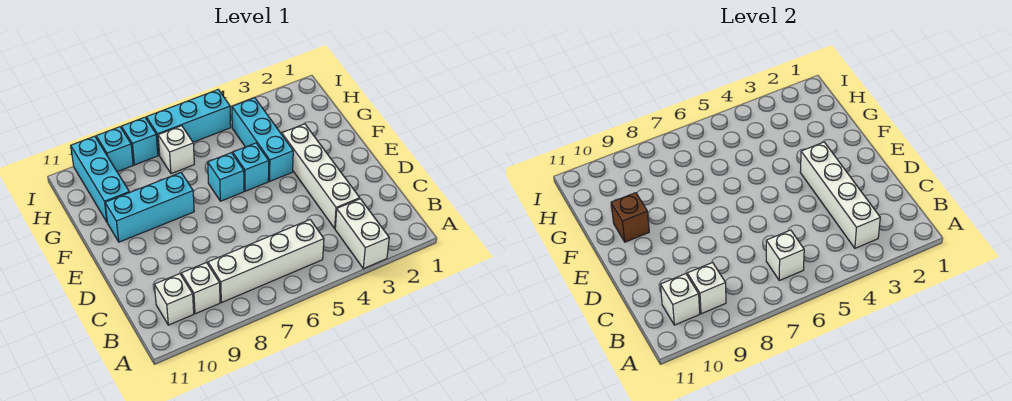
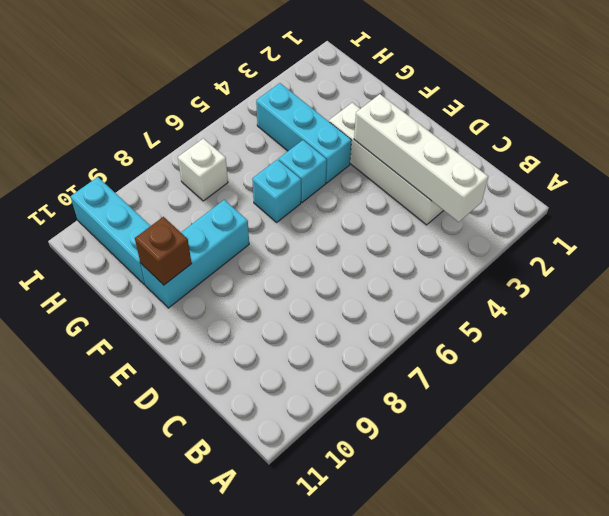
none -> white 1x2 brick [335,199,389,269]
none -> white 1x4 brick [208,220,324,303]
none -> white 1x1 brick [181,263,220,314]

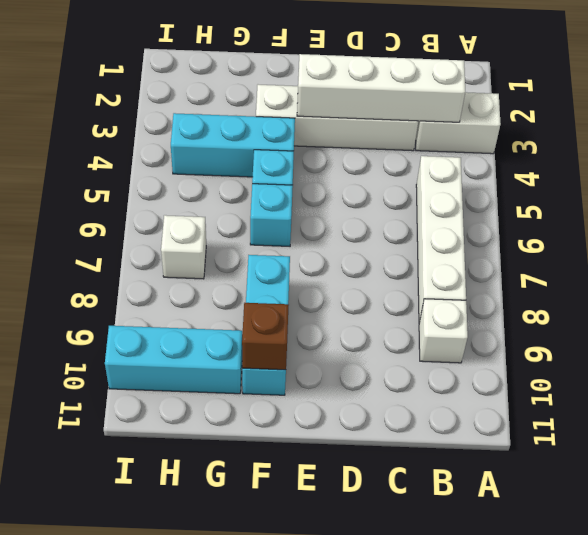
none -> white 1x1 brick [154,274,194,325]
none -> cyan 1x3 brick [146,90,231,155]
none -> cyan 1x1 brick [121,117,158,165]

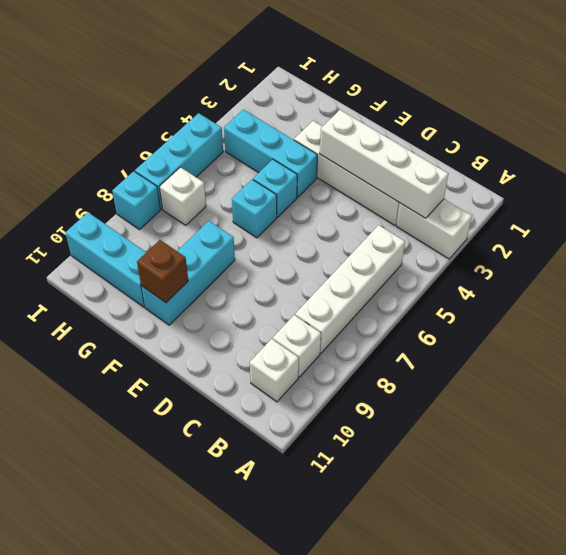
none -> cyan 1x1 brick [96,127,133,172]
none -> white 1x1 brick [766,230,804,280]
none -> white 1x1 brick [687,263,726,314]

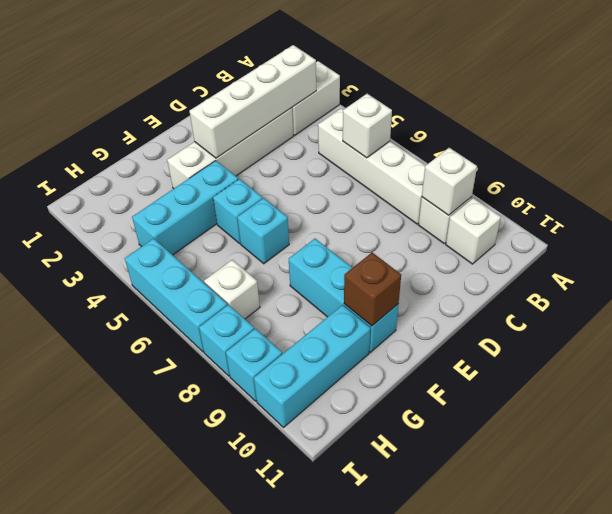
none -> white 1x1 brick [660,274,700,325]

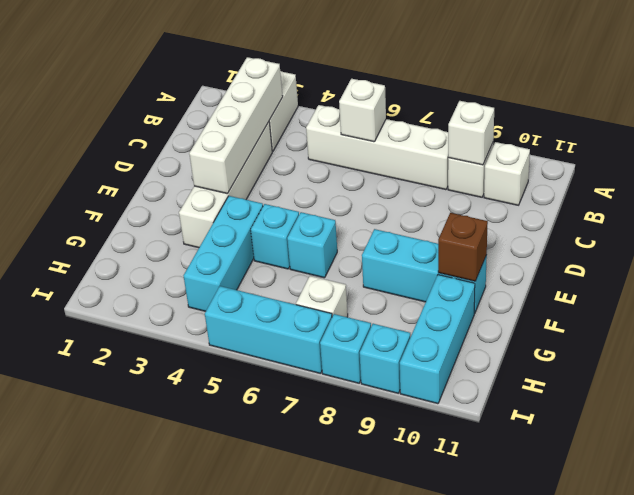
none -> white 1x1 brick [660,274,700,325]

